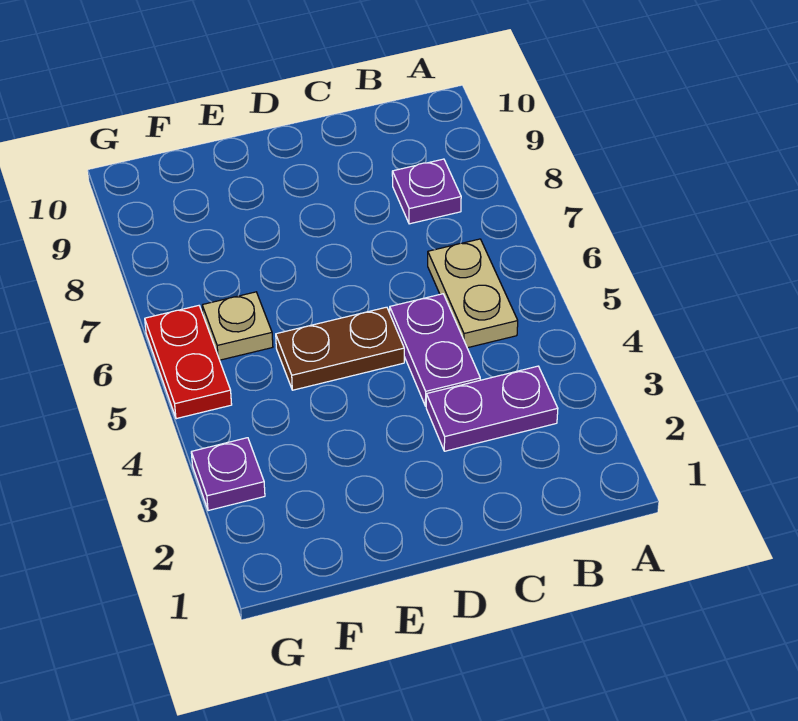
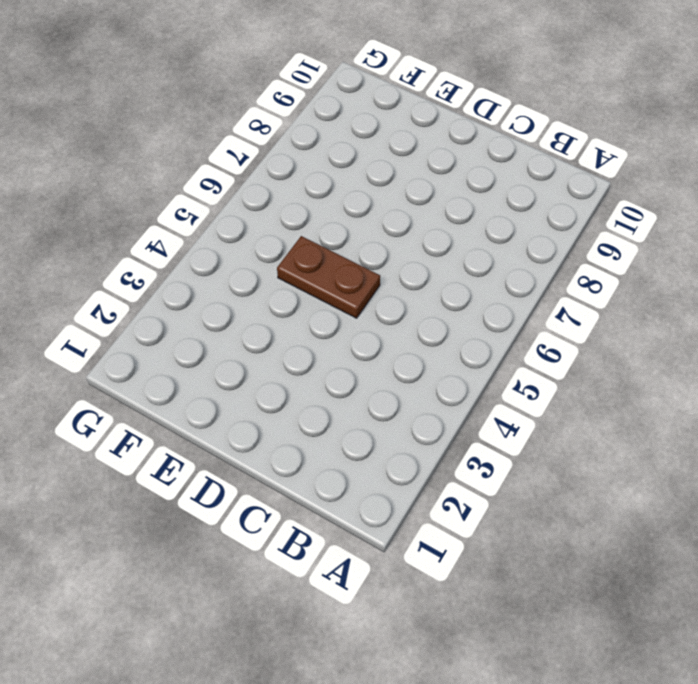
none -> purple 1x2 plate [426,366,558,451]
none -> tan 1x2 plate [428,239,518,348]

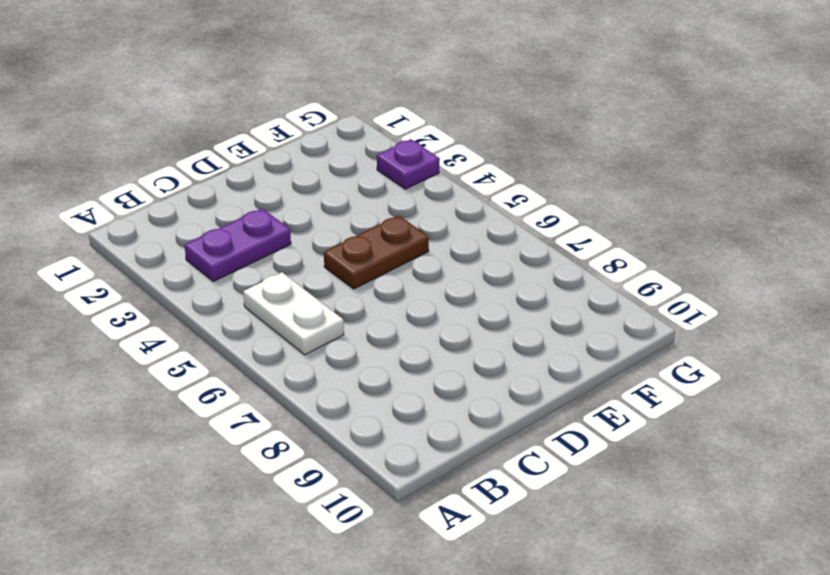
white 1x2 plate [243,272,344,355] -> tan 1x2 plate [428,239,518,348]
none -> purple 1x1 plate [392,159,461,224]
none -> purple 1x2 plate [390,294,480,406]

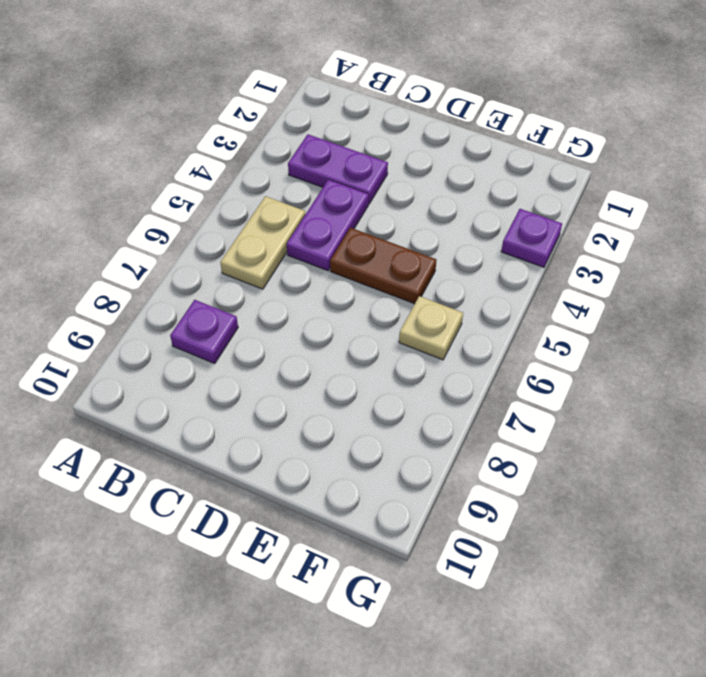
none -> red 1x2 plate [145,306,232,419]

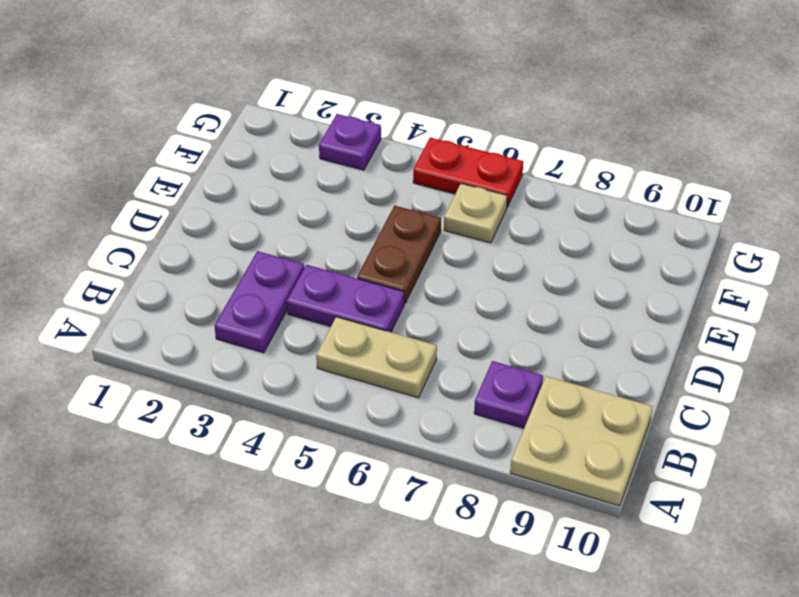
tan 2x2 plate [510,376,653,506] -> none

